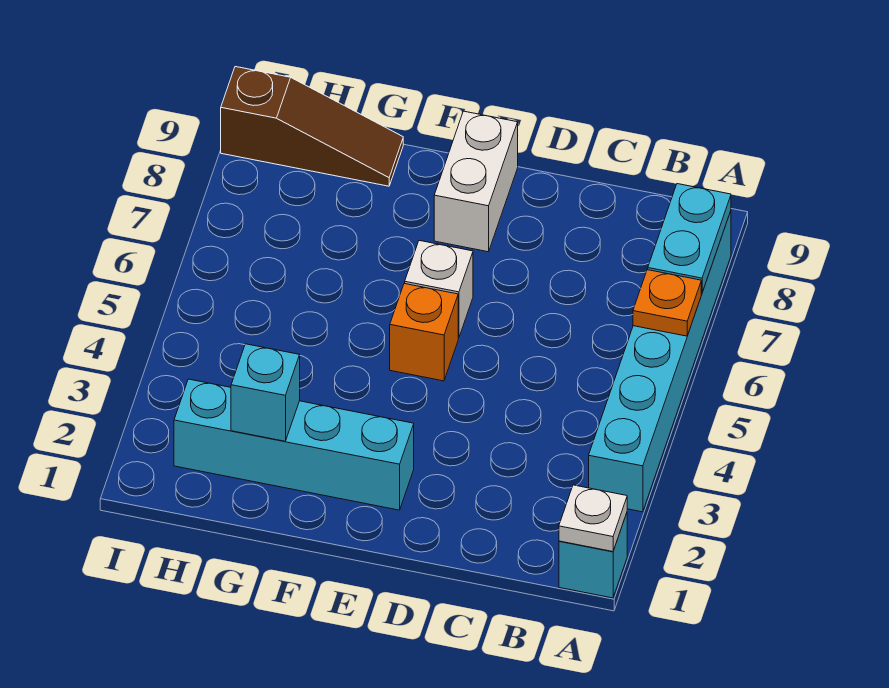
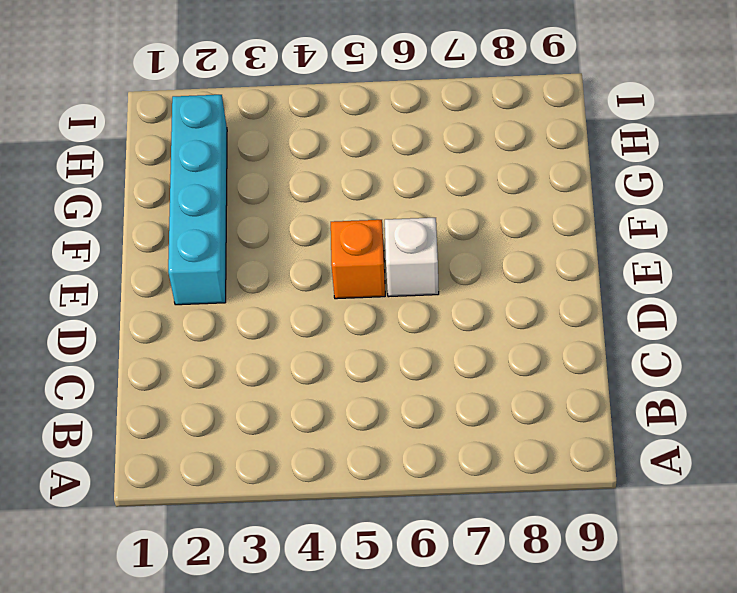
none -> cyan 1x1 brick [559,513,627,598]
none -> cyan 1x6 brick [589,211,731,512]

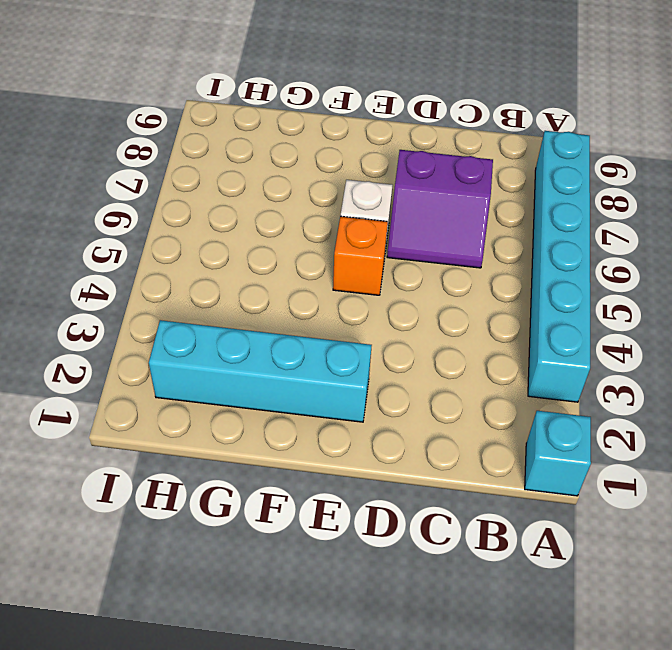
purple 2x2 slope [387,150,493,268] -> none
none -> white 1x2 brick [434,111,518,252]
none -> brown 1x3 slope [221,67,403,186]

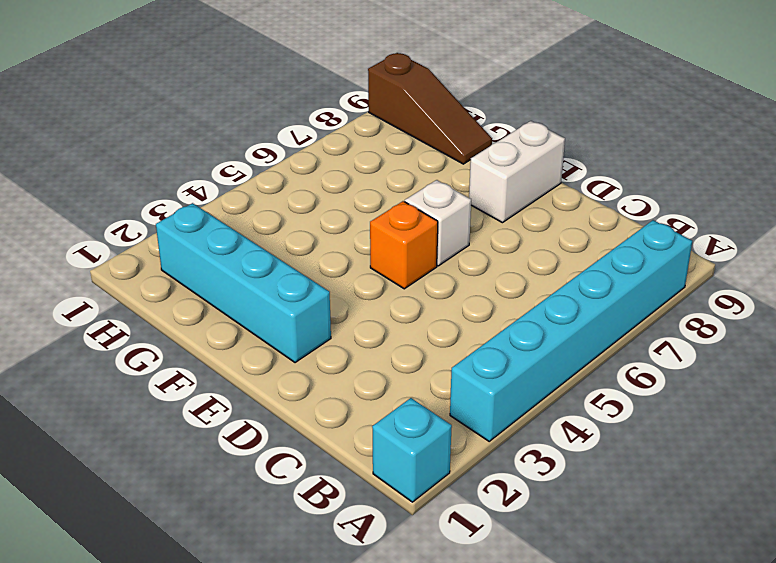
none -> white 1x1 plate [559,485,627,552]
none -> orange 1x1 plate [633,270,701,336]

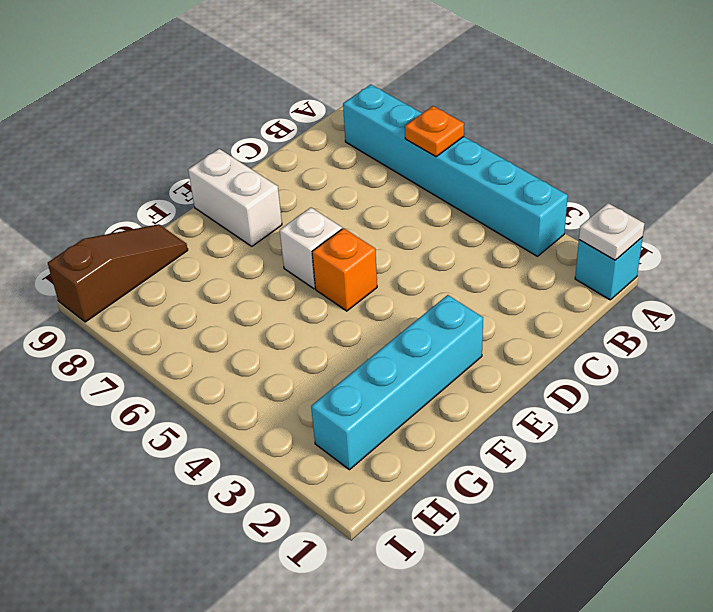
none -> cyan 1x2 plate [648,184,731,293]
none -> cyan 1x1 brick [231,344,300,441]

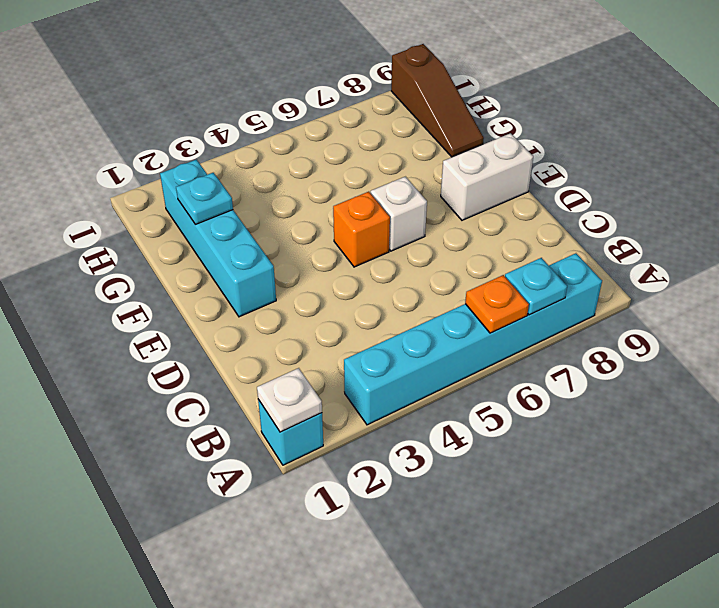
cyan 1x1 plate [505,258,567,315] -> cyan 1x2 plate [648,184,731,293]
cyan 1x1 plate [176,173,233,225] -> cyan 1x1 brick [231,344,300,441]

